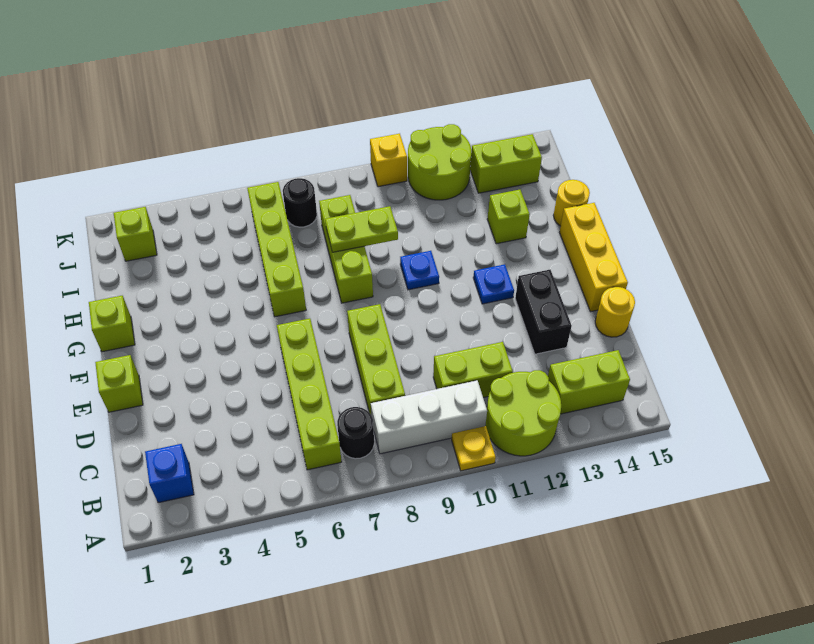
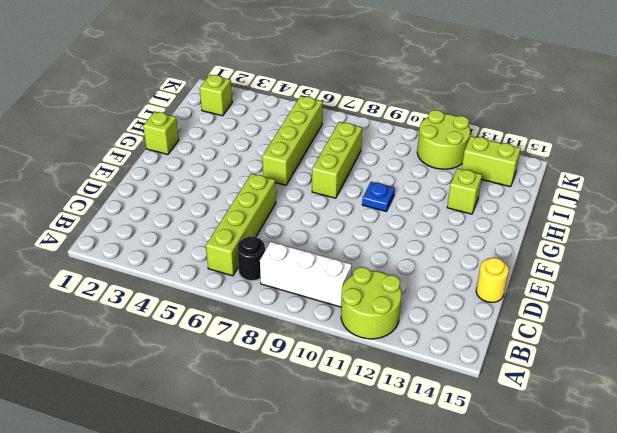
none -> yellow 1x1 plate [452,426,496,471]
none -> blue 1x1 brick [145,444,194,503]
none -> lime 1x2 brick [548,350,630,414]

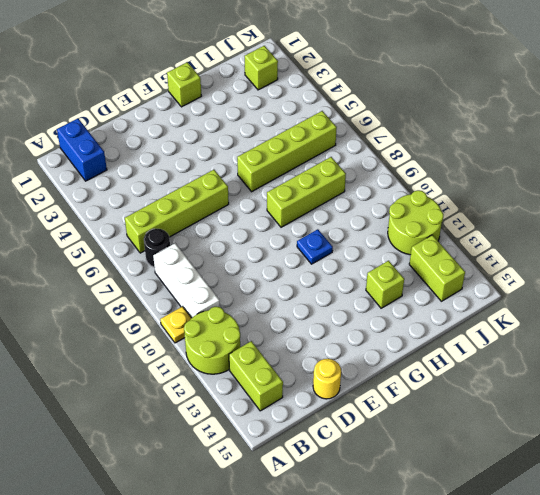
blue 1x2 brick [57,119,107,181] -> blue 1x1 brick [145,444,194,503]
none -> lime 1x3 brick [347,304,405,414]
none -> lime 1x2 brick [433,342,513,398]
none -> black 1x2 brick [515,270,572,354]

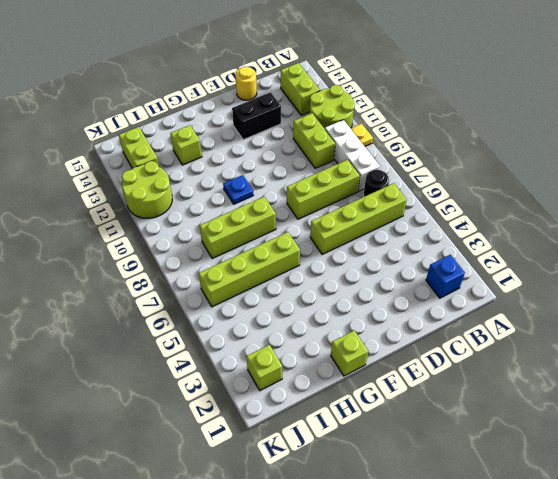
none -> lime 1x1 brick [95,355,143,412]
none -> yellow 1x3 brick [559,203,628,312]
none -> blue 1x1 plate [473,264,514,304]

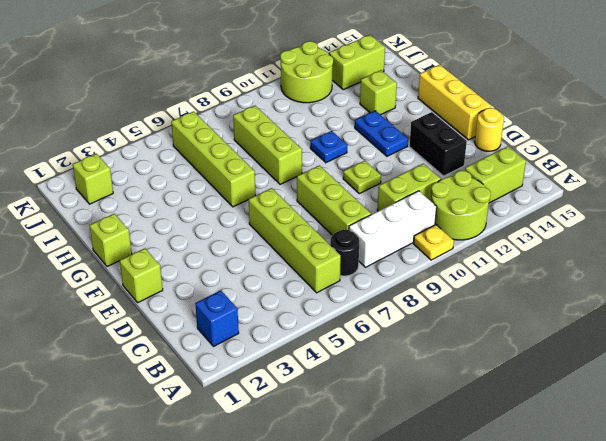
lime 1x1 plate [343,161,381,194] -> none
blue 1x2 plate [355,111,408,156] -> blue 1x1 plate [473,264,514,304]
none -> yellow 1x1 round brick [553,180,590,226]
none -> black 1x1 round brick [283,178,317,227]
none -> yellow 1x1 brick [370,134,407,187]

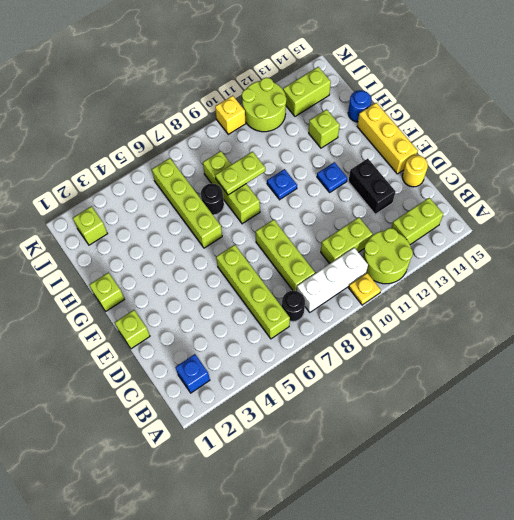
black 1x1 round brick [201,184,224,215] -> black 1x1 round brick moved to [283,178,317,227]
blue 1x1 round brick [348,90,371,122] -> yellow 1x1 round brick [553,180,590,226]

